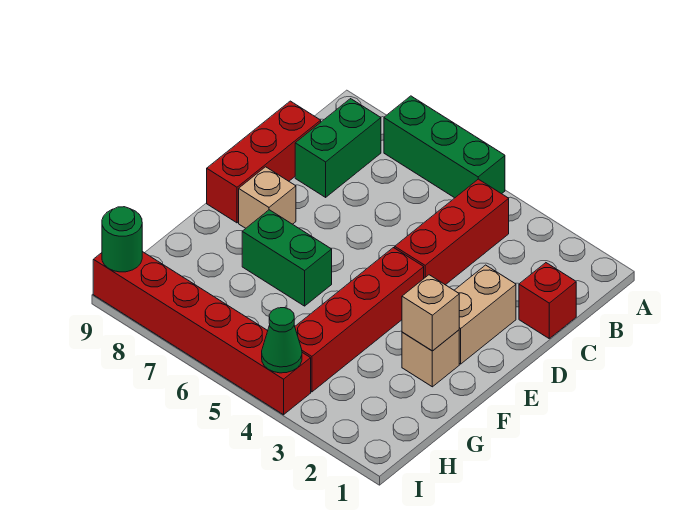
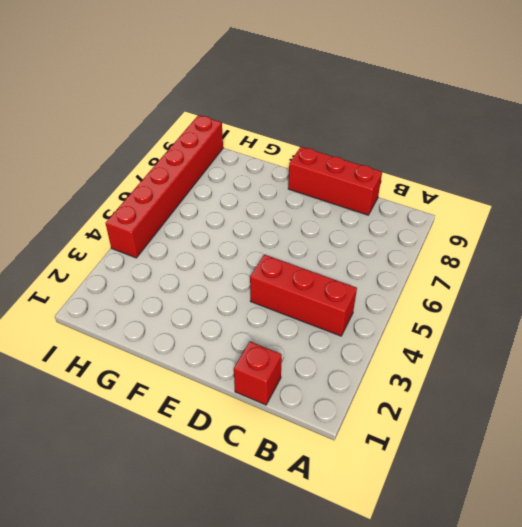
none -> green 1x3 brick [384,96,505,198]
none -> green 1x2 brick [295,99,381,197]
none -> tan 1x2 brick [454,265,516,364]

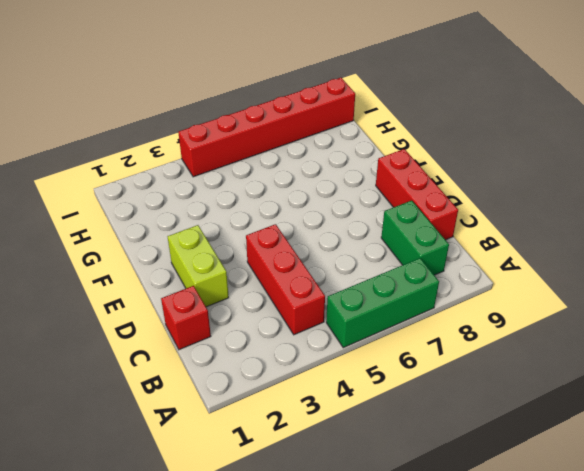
lime 1x2 brick [168,225,229,307] -> tan 1x2 brick [454,265,516,364]
none -> red 1x4 brick [295,248,424,392]
none -> tan 1x1 brick [239,167,296,228]
none -> tan 1x1 brick [402,330,459,387]

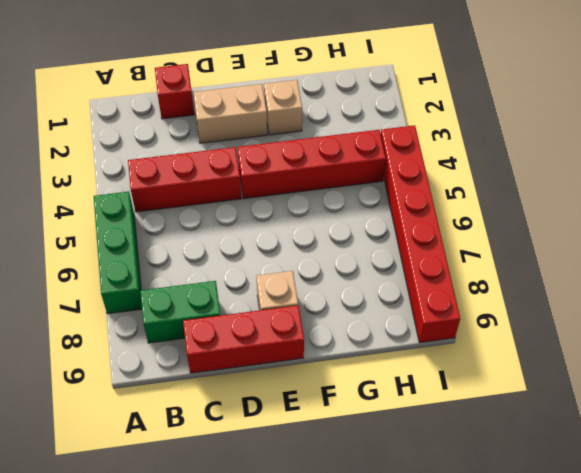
none -> green 1x2 brick [242,210,332,306]
none -> tan 1x1 brick [402,275,459,351]
none -> green 1x1 cone [262,308,302,373]

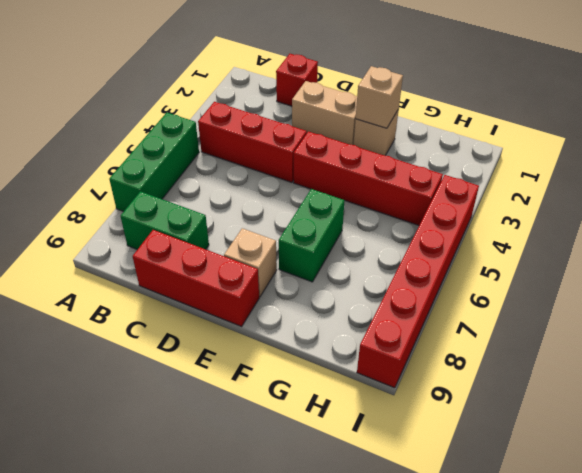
none -> green 1x1 cone [262,308,302,373]
none -> green 1x1 round brick [102,207,142,272]

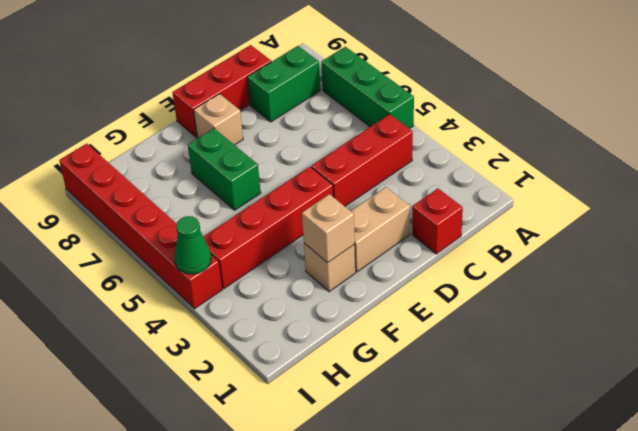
none -> green 1x1 round brick [102,207,142,272]

